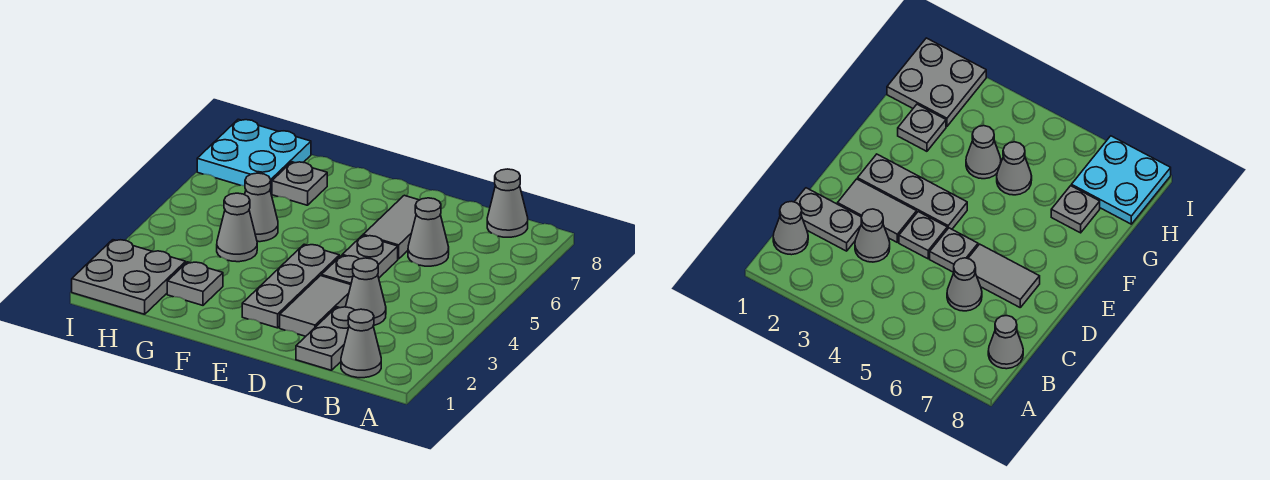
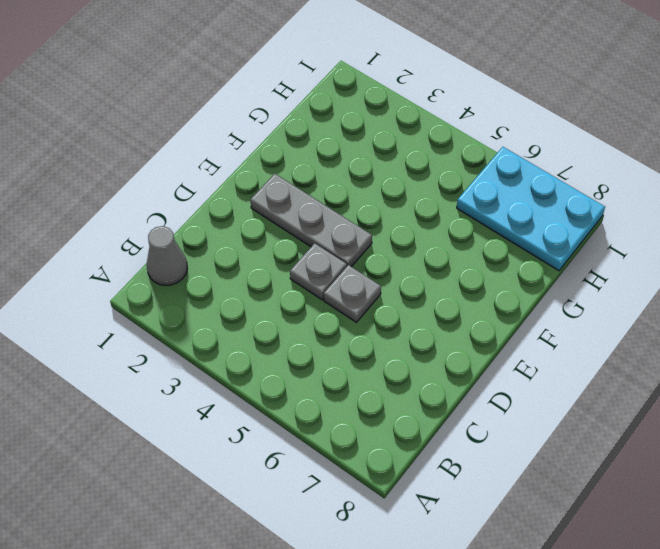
cyan 2x3 plate [457,147,605,271] -> cyan 2x2 plate [197,119,311,193]
none -> grey 1x1 cone [487,169,528,237]
none -> grey 1x2 plate [296,307,354,370]
none -> grey 1x1 cone [346,258,386,326]

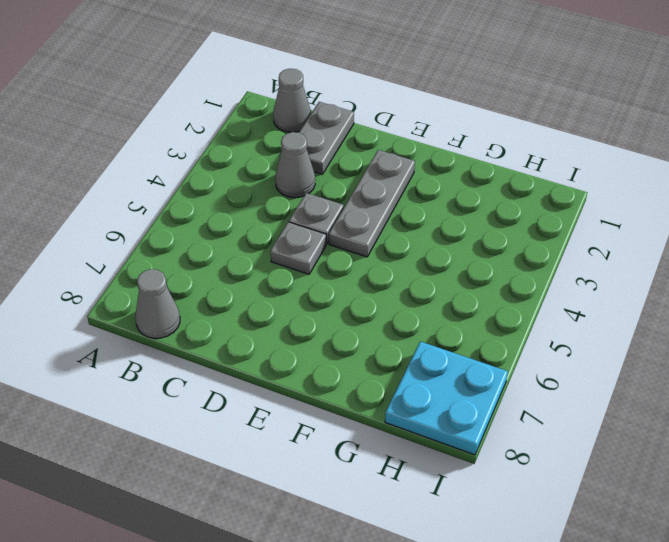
none -> grey 1x1 cone [408,198,449,266]
none -> grey 1x2 tile [280,276,351,336]
none -> grey 1x2 tile [363,195,419,259]

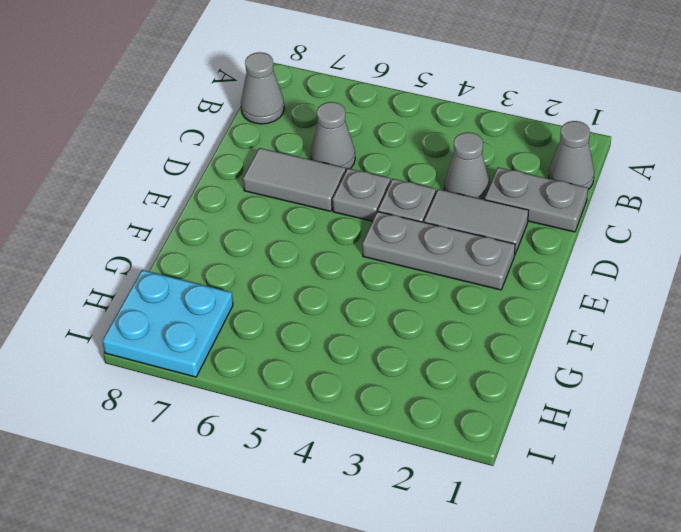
none -> grey 1x1 plate [167,262,223,305]
none -> grey 1x1 cone [217,193,257,262]
none -> grey 1x1 cone [245,173,278,242]

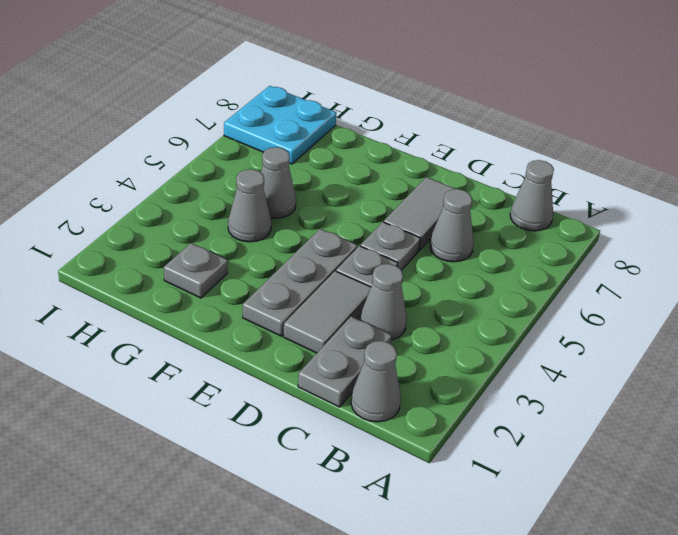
none -> grey 1x1 plate [272,162,327,205]
none -> grey 2x2 plate [72,240,186,314]

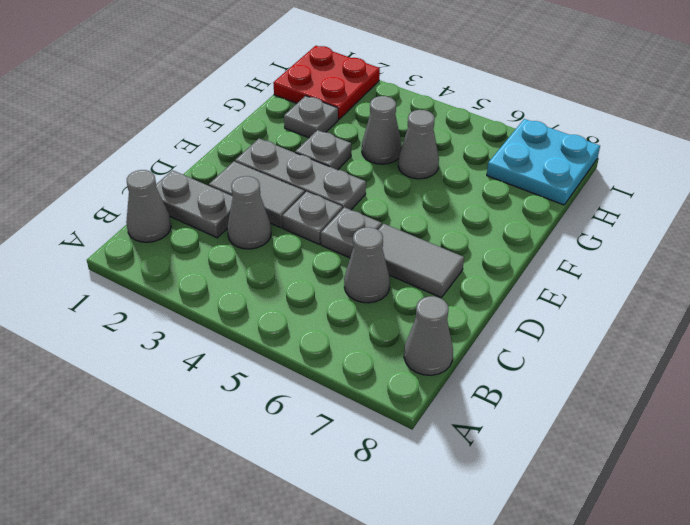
grey 1x1 plate [295,130,351,170] -> grey 1x1 plate moved to [272,162,327,205]
red 2x2 plate [273,46,380,119] -> grey 2x2 plate [72,240,186,314]

